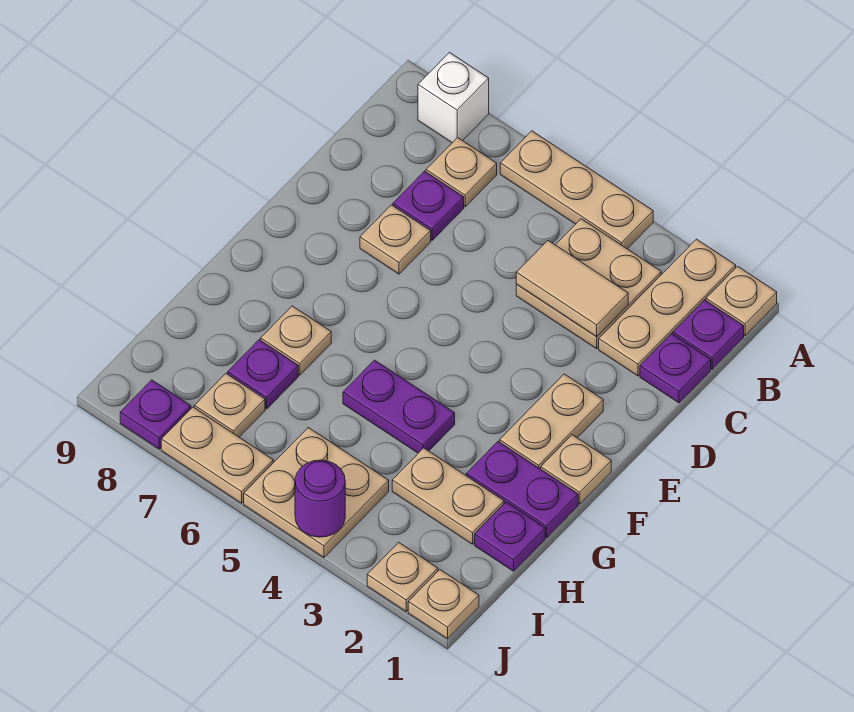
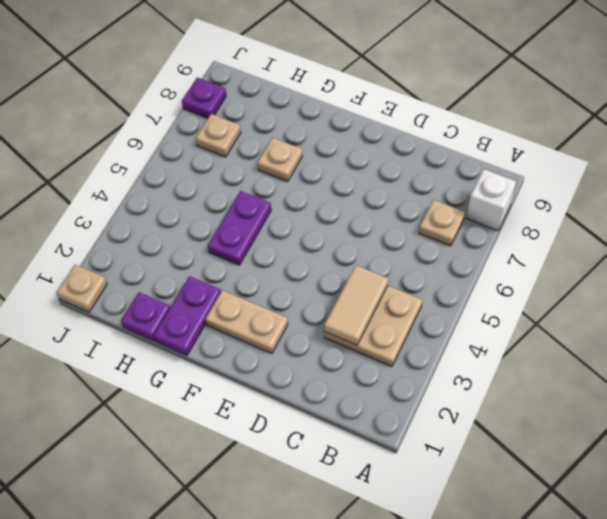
none -> tan 1x1 plate [706,266,777,335]
none -> tan 1x3 plate [599,239,736,376]
none -> tan 1x3 plate [500,131,653,249]

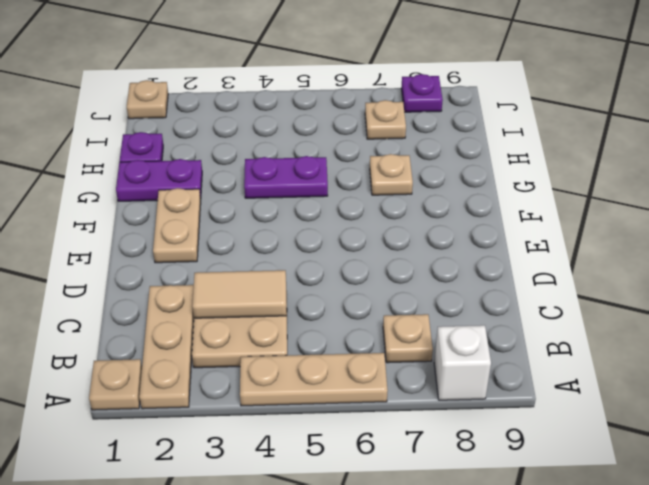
none -> purple 1x1 plate [673,300,744,369]
none -> purple 1x1 plate [640,334,711,403]
none -> purple 1x1 plate [393,171,464,240]

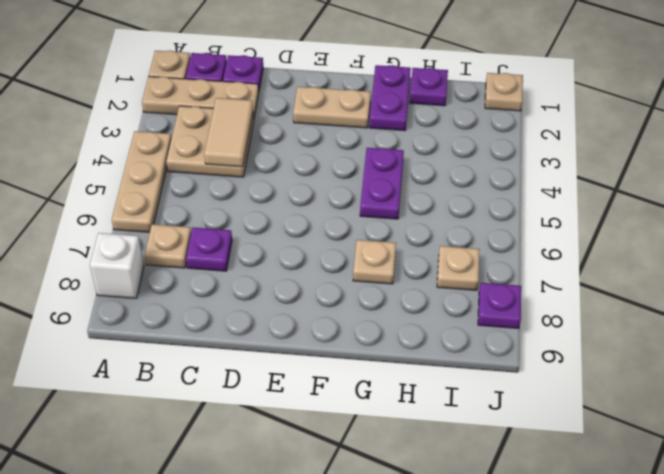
none -> tan 1x1 plate [360,205,431,274]
none -> tan 1x1 plate [541,435,611,504]
none -> tan 1x2 plate [392,448,504,544]

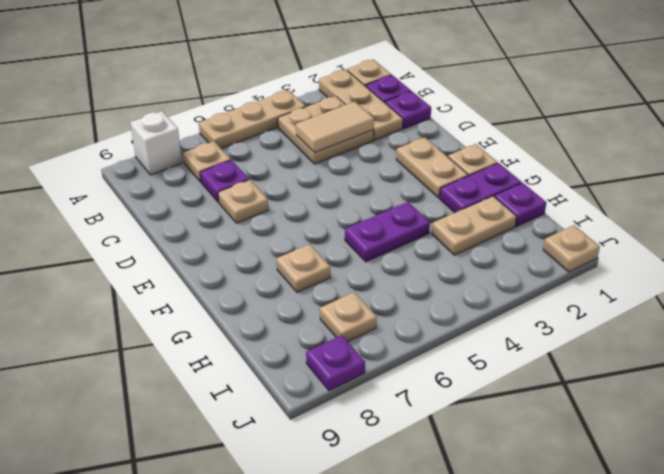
none -> purple 1x1 plate [228,340,298,409]
none -> tan 2x2 plate [244,427,389,557]
none -> tan 1x1 plate [367,542,438,611]

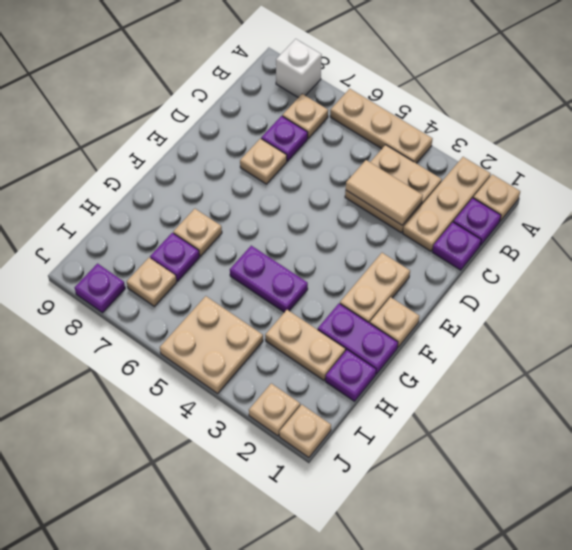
none -> tan 1x2 plate [161,407,273,503]
none -> purple 1x1 round brick [295,460,345,537]

